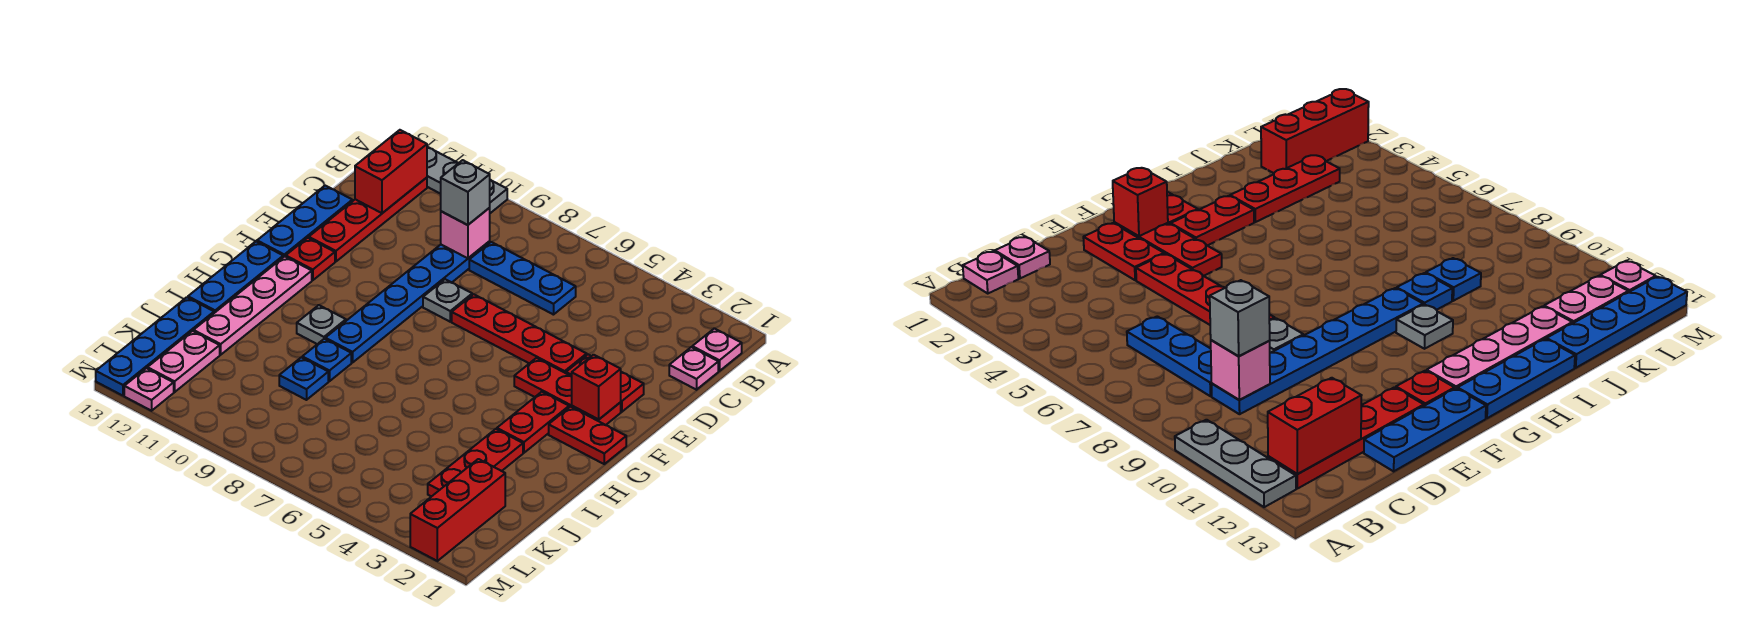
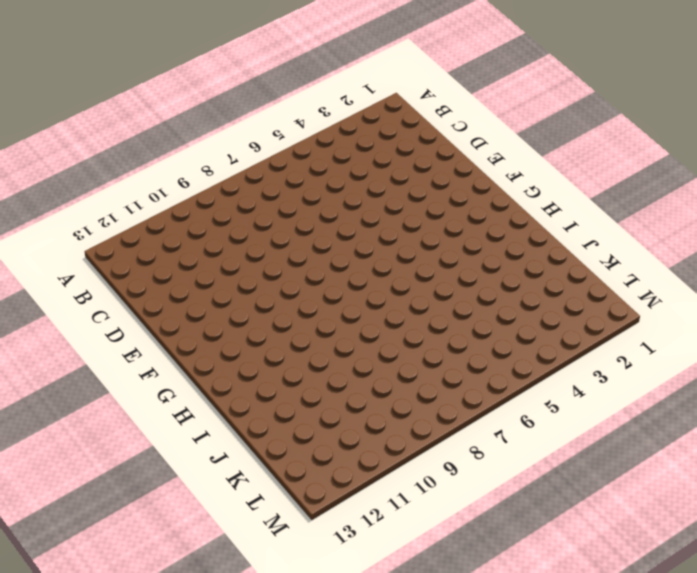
none -> grey 1x3 plate [427,147,507,213]
none -> pink 1x1 plate [692,328,742,371]
none -> red 1x4 plate [309,178,427,262]

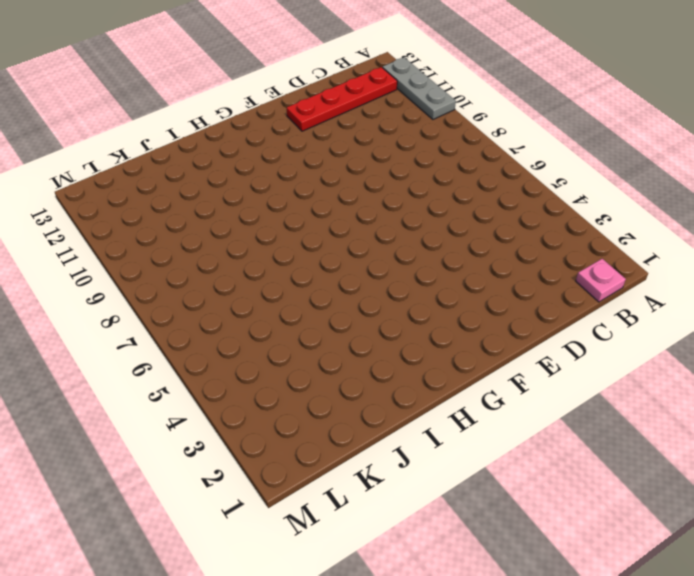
none -> pink 1x1 plate [669,347,718,390]
none -> blue 1x3 plate [469,242,576,315]
none -> blue 1x6 plate [325,241,490,363]

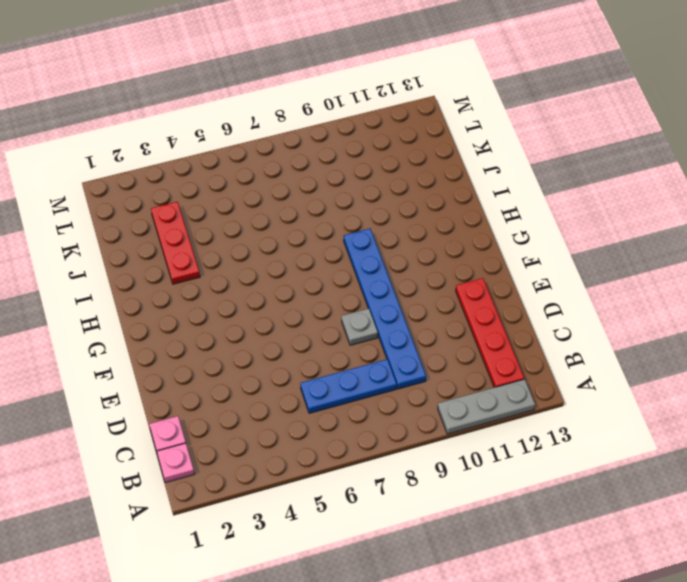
none -> blue 1x3 plate [257,186,352,257]
none -> red 1x2 plate [566,355,644,412]
none -> red 1x4 plate [452,294,587,373]

